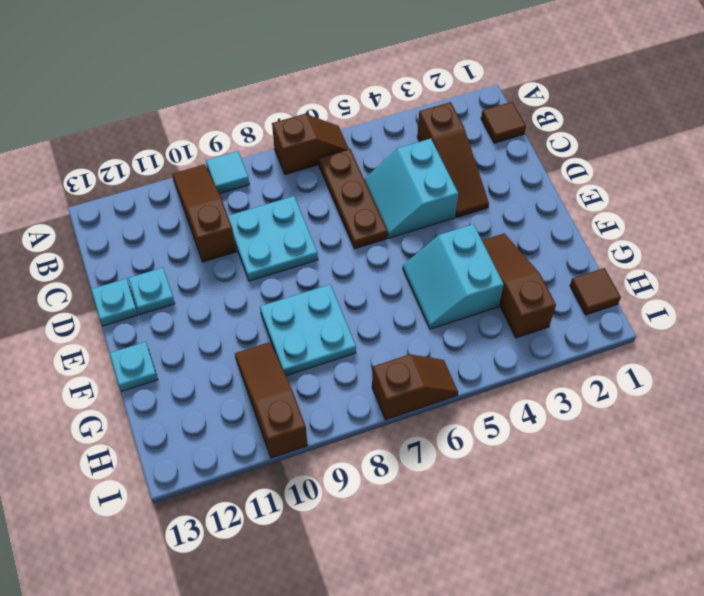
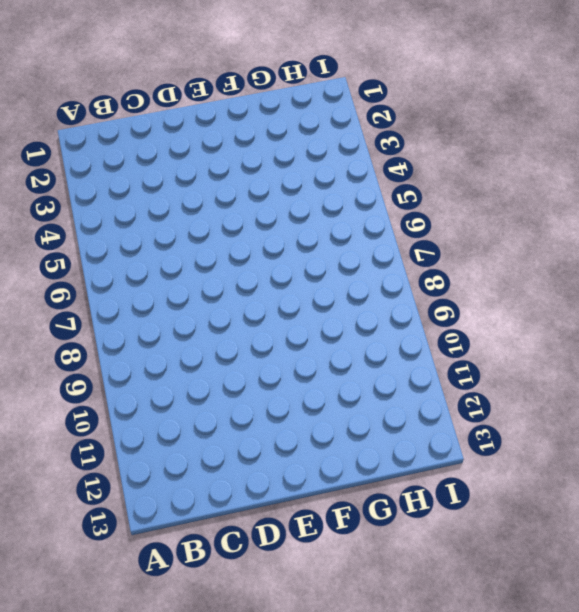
none -> brown 1x2 slope [272,114,349,174]
none -> cyan 1x1 tile [206,151,249,194]
none -> brown 1x3 slope [172,164,236,262]

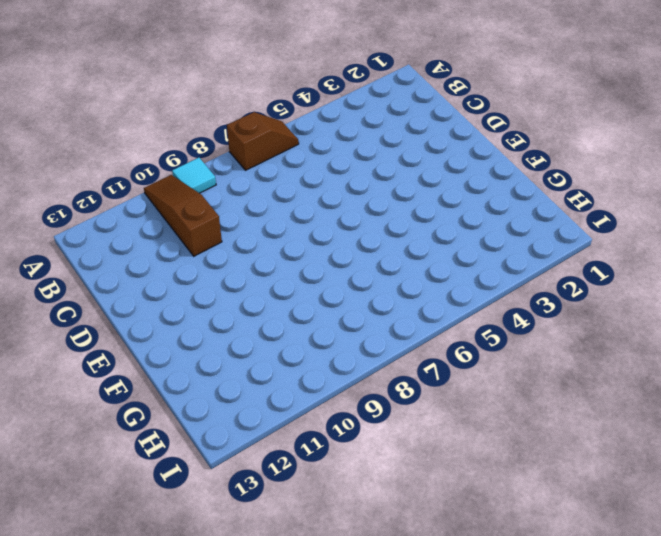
none -> brown 1x1 tile [481,102,526,143]
none -> brown 1x3 slope [417,102,489,217]
none -> brown 1x3 plate [319,149,388,249]

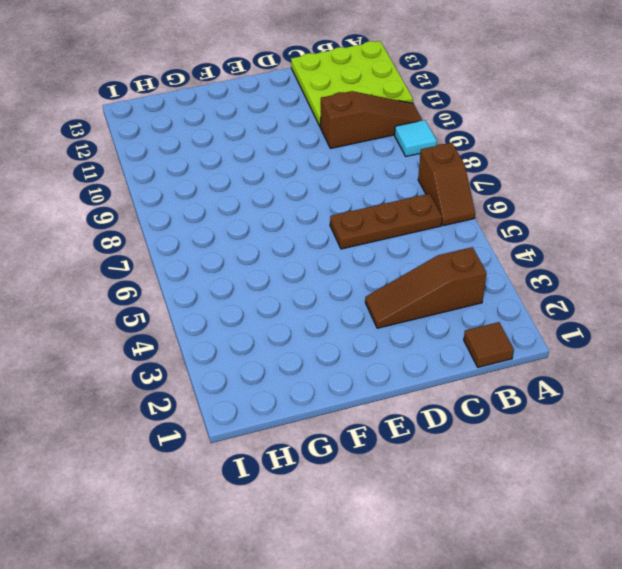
lime 3x3 plate [291,41,413,126] -> none
none -> cyan 2x2 slope [364,139,458,238]
none -> cyan 2x2 plate [228,196,318,281]
none -> cyan 1x1 plate [128,268,175,315]

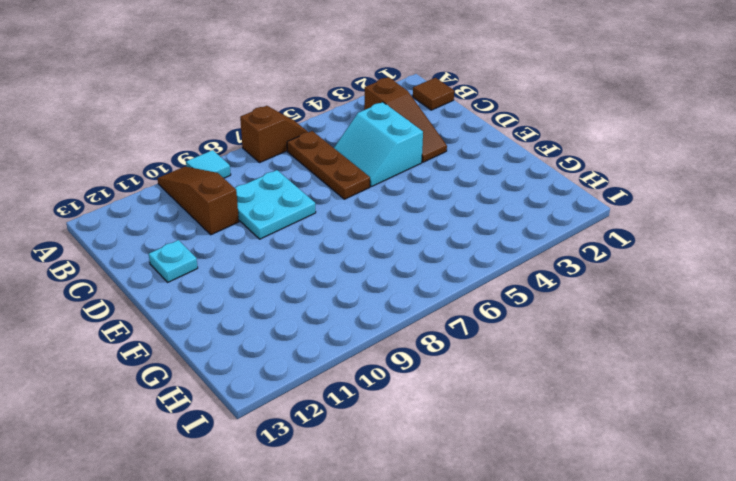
none -> cyan 1x1 plate [91,279,138,326]
none -> brown 1x3 slope [482,233,556,338]
none -> cyan 2x2 slope [403,224,504,329]

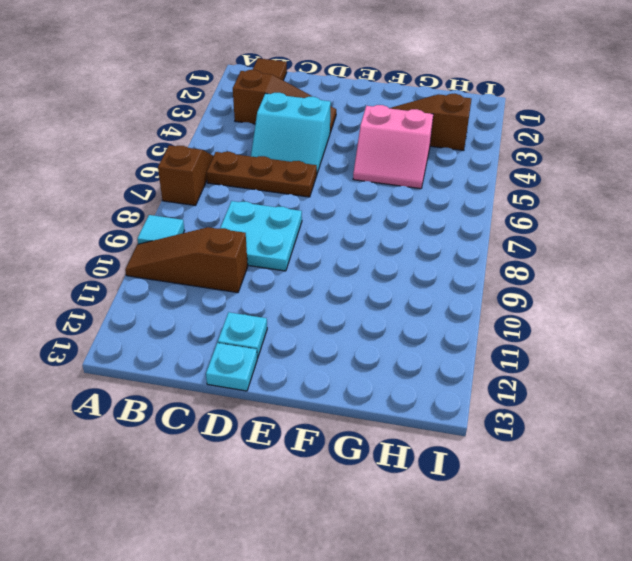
pink 2x2 slope [353,105,433,189] -> cyan 2x2 slope [403,224,504,329]
none -> cyan 2x2 plate [260,284,356,376]
none -> cyan 1x1 plate [110,342,158,391]
none -> brown 1x3 slope [235,342,308,458]

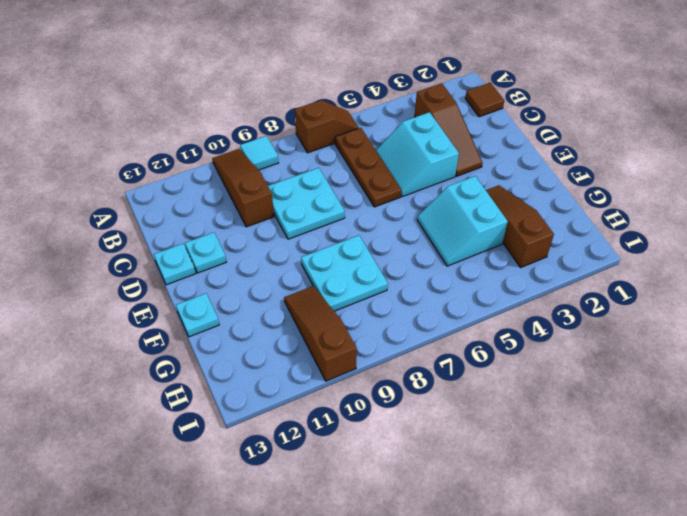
none -> brown 1x1 tile [570,268,621,315]
none -> brown 1x2 slope [372,354,458,420]

